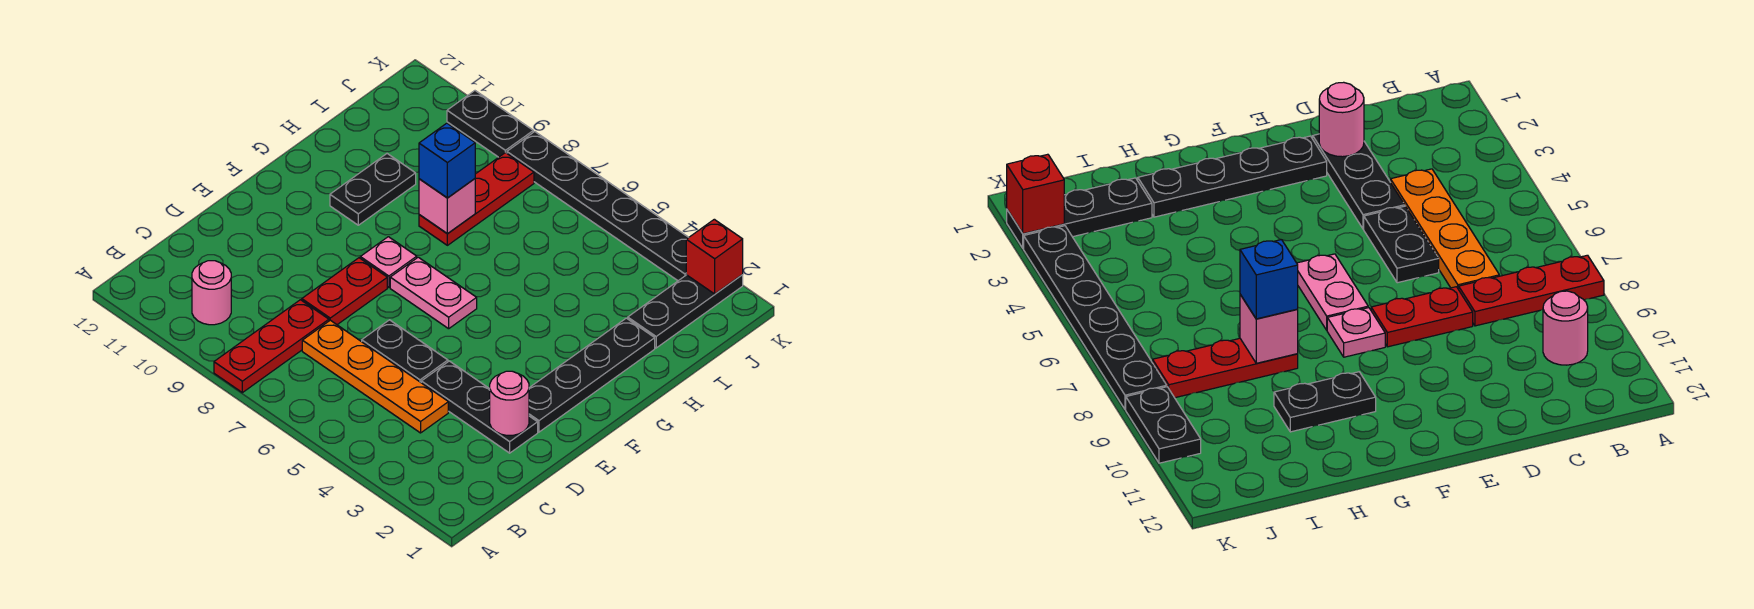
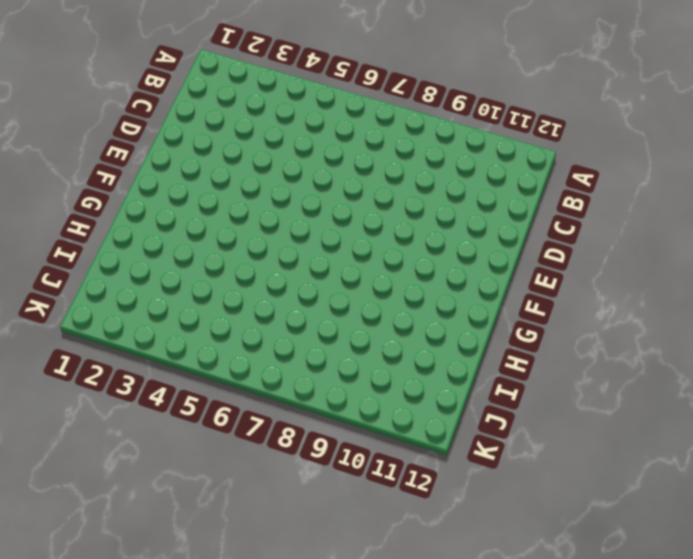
none -> red 1x3 plate [214,300,329,393]
none -> pink 1x1 round brick [192,261,231,325]
none -> orange 1x4 plate [302,320,448,433]

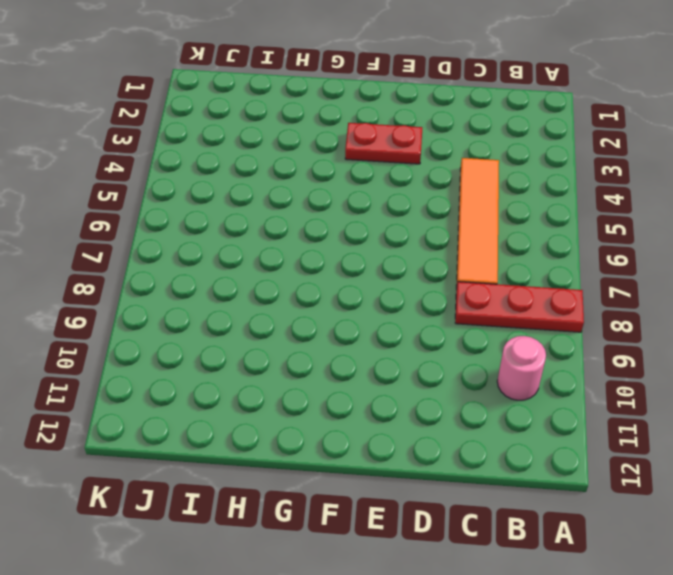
orange 1x4 tile [456,158,499,288] -> orange 1x4 plate [302,320,448,433]
red 1x2 plate [345,123,422,164] -> red 1x2 plate moved to [302,258,387,325]
none -> black 1x3 plate [421,361,538,453]
none -> black 1x2 plate [362,320,448,382]
none -> black 1x4 plate [529,318,655,432]

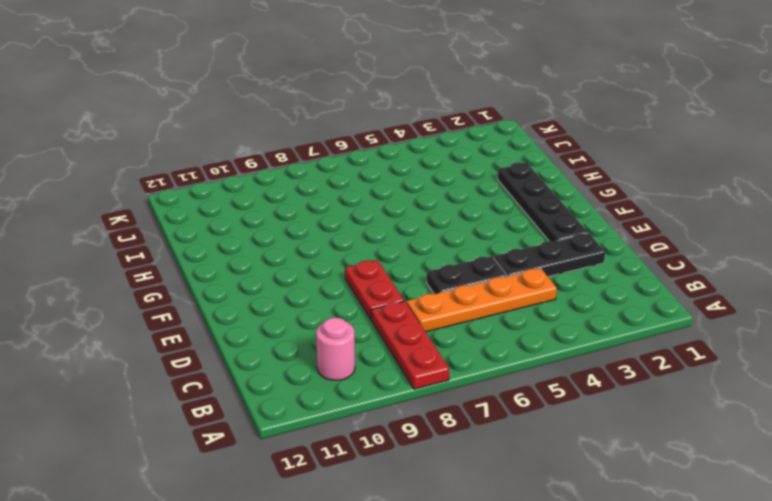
none -> pink 1x2 plate [390,257,477,329]
none -> pink 1x1 plate [360,237,417,287]
none -> black 1x2 plate [330,154,416,225]

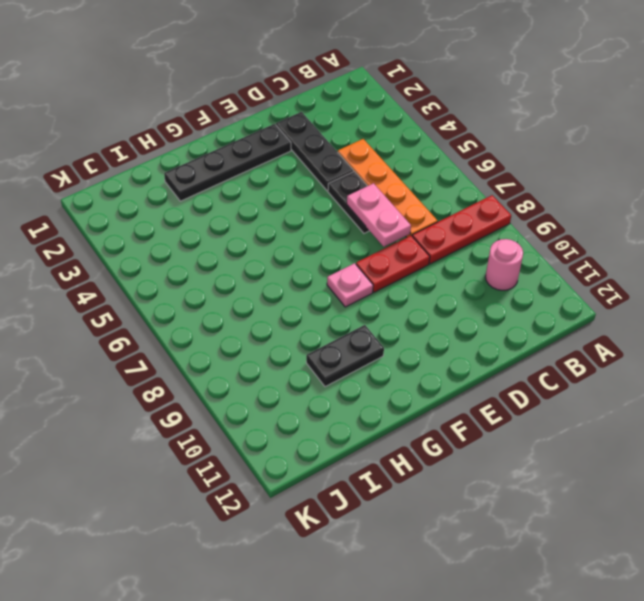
pink 1x2 plate [347,183,411,247] -> pink 1x2 plate moved to [390,257,477,329]
none -> red 1x3 plate [419,152,534,245]
none -> black 1x3 plate [628,275,743,348]
none -> black 1x6 plate [507,132,689,281]

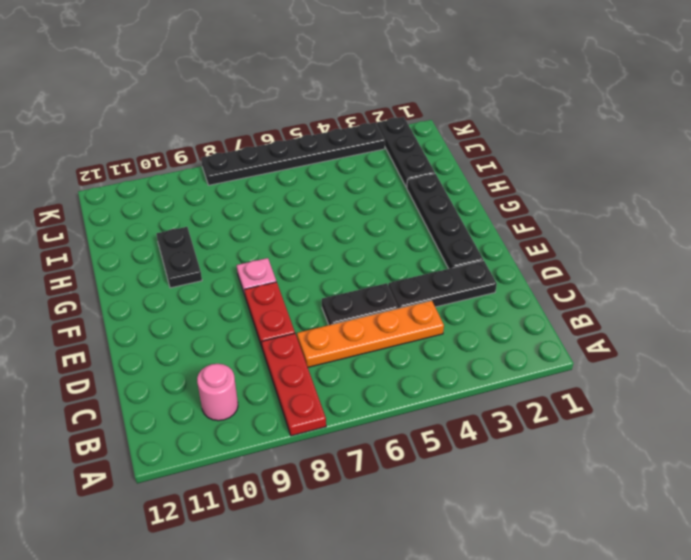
none -> pink 1x2 plate [390,257,477,329]
none -> red 1x3 plate [419,152,534,245]
none -> black 1x2 plate [447,91,533,157]

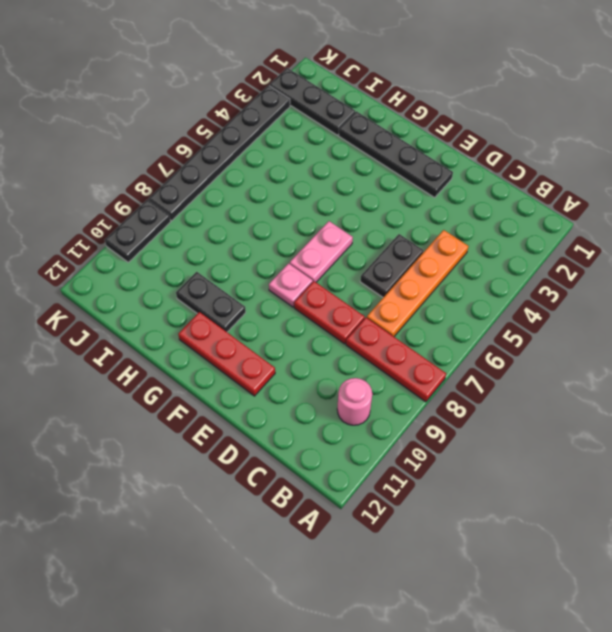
red 1x3 plate [178,312,275,396] -> red 1x3 plate moved to [419,152,534,245]
none -> black 1x3 plate [421,361,538,453]
none -> pink 1x1 round brick [490,371,529,435]
none -> pink 1x1 brick [419,179,475,234]

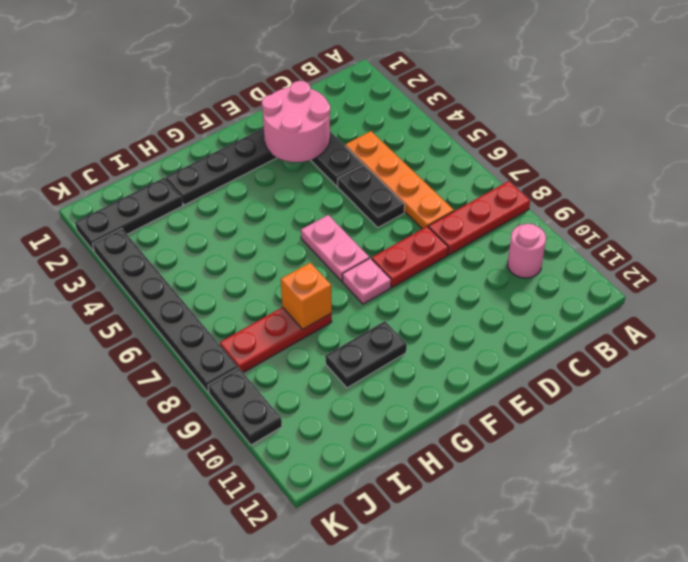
pink 2x2 round brick [262,81,330,162] -> pink 1x1 round brick [490,371,529,435]
orange 1x1 brick [281,263,332,329] -> pink 1x1 brick [419,179,475,234]
none -> red 1x1 brick [686,219,743,294]
none -> blue 1x1 brick [419,123,475,198]

